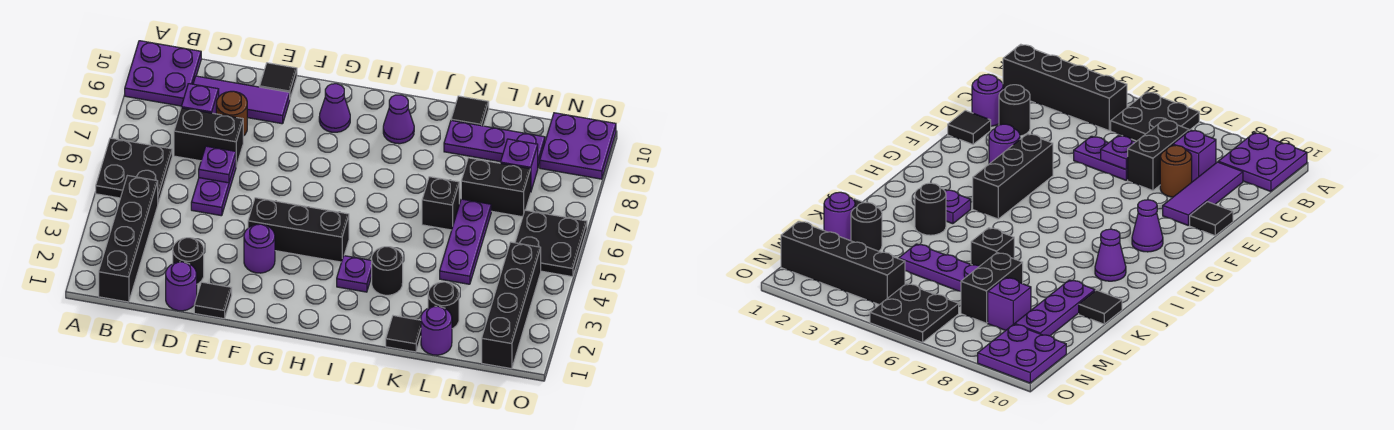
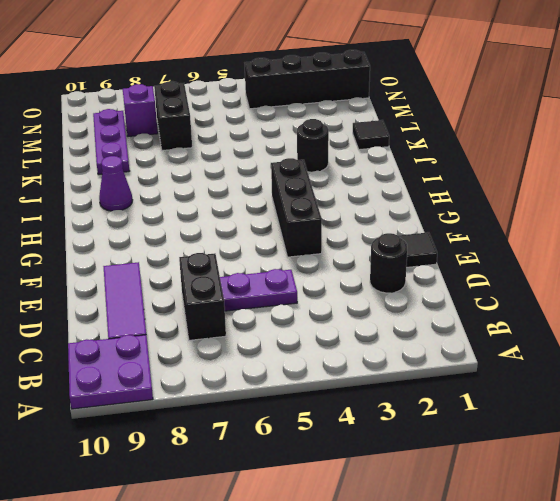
none -> black 2x2 plate [96,138,172,203]
none -> black 1x4 brick [99,176,158,302]
none -> purple 1x1 brick [181,84,219,114]
none -> purple 1x1 round brick [166,262,197,311]

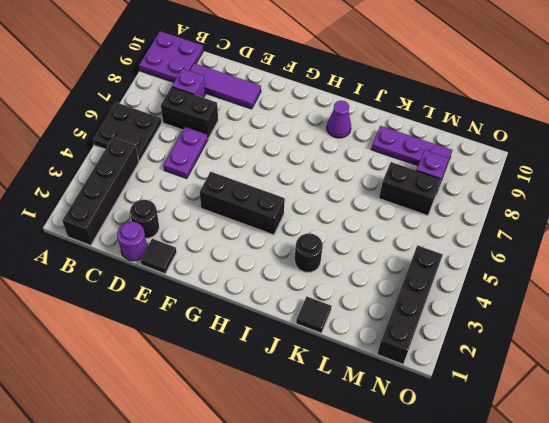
none -> brown 1x1 round brick [216,91,247,136]
none -> black 1x1 tile [260,63,297,98]
none -> purple 1x1 round brick [244,224,275,273]
none -> purple 1x1 cone [319,84,350,132]

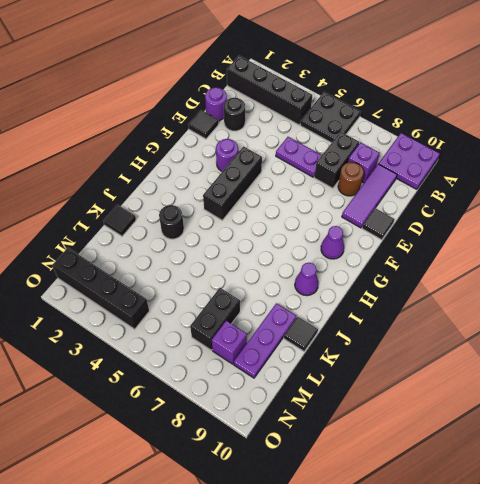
none -> purple 1x1 plate [337,256,372,292]
none -> black 1x1 brick [422,177,459,230]
none -> purple 1x1 round brick [421,306,452,355]
none -> black 1x1 round brick [428,282,459,329]

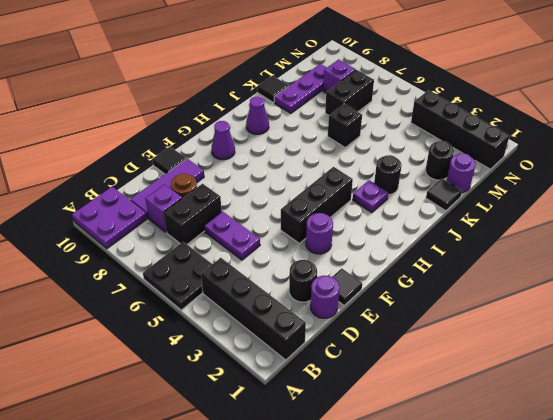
none -> purple 1x3 plate [440,199,491,284]
none -> black 2x2 plate [515,210,587,277]
none -> purple 2x2 plate [540,113,616,179]
none -> purple 1x1 plate [199,146,236,183]

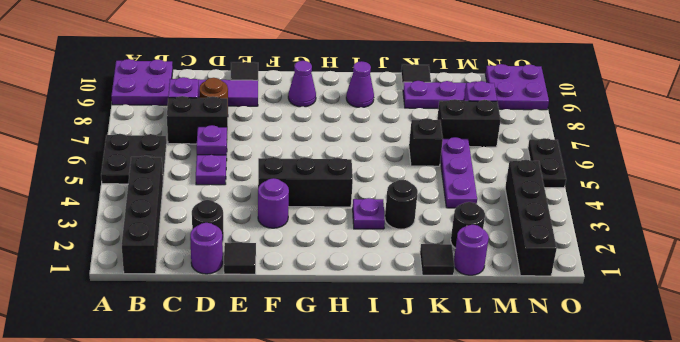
black 1x2 plate [528,138,566,188] -> black 2x2 plate [515,210,587,277]

